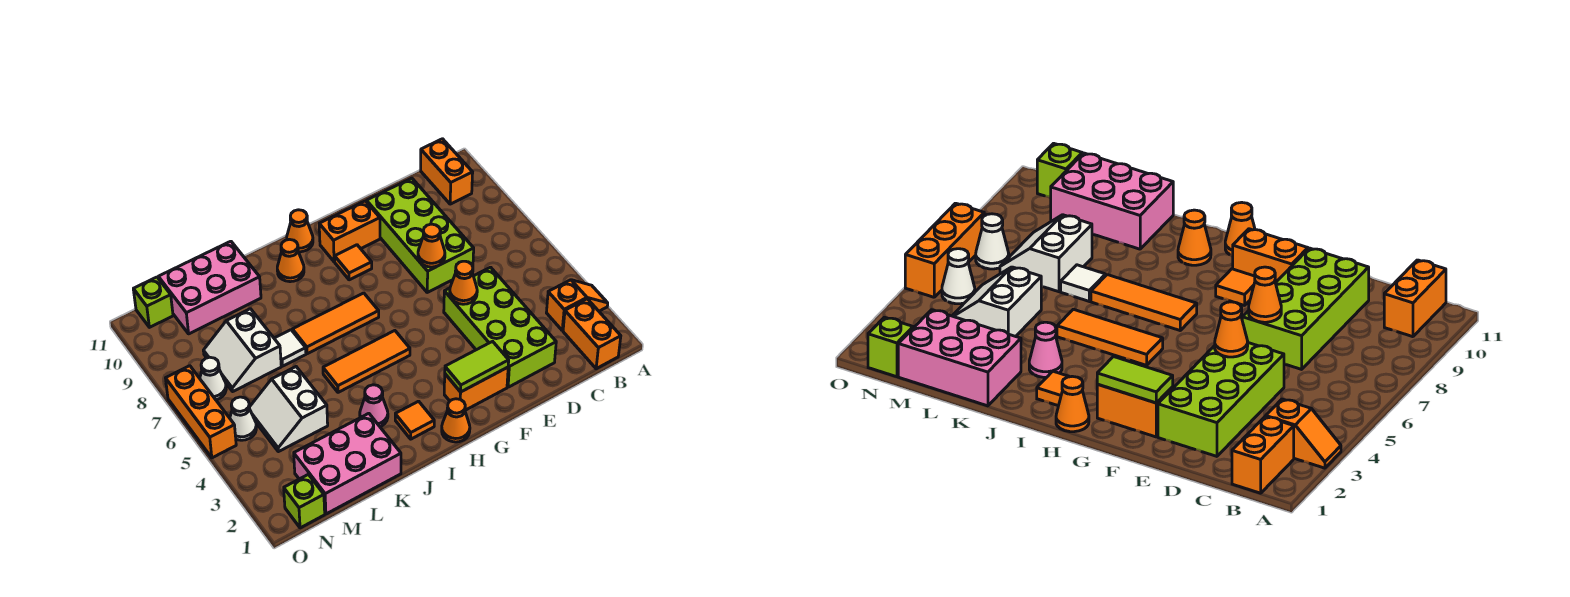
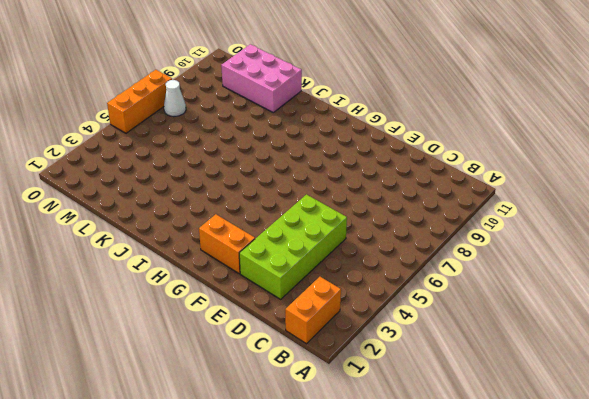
none -> orange 1x2 slope [546,280,608,330]
none -> orange 1x2 brick [421,139,473,204]
none -> lime 2x4 brick [367,178,474,292]

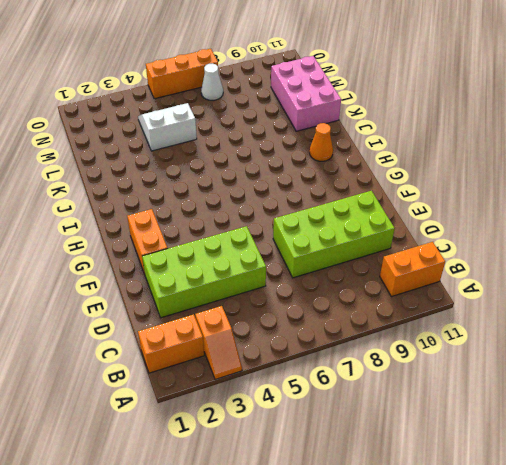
none -> orange 1x2 brick [319,201,380,262]
none -> orange 1x1 tile [335,245,372,280]
none -> orange 1x1 cone [442,399,470,442]

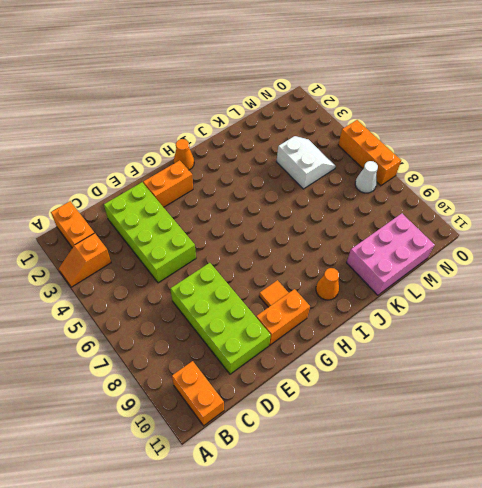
none -> orange 1x3 tile [323,331,410,392]
none -> orange 1x3 tile [292,293,379,354]
none -> orange 1x1 cone [287,210,313,252]

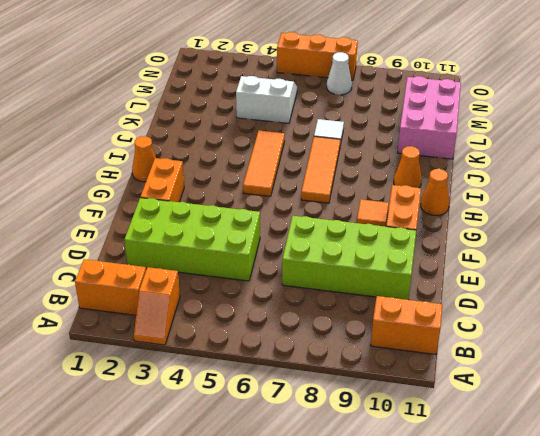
none -> orange 1x1 tile [395,401,434,439]
none -> pink 1x1 cone [360,385,388,427]
none -> pink 2x3 brick [294,413,401,514]

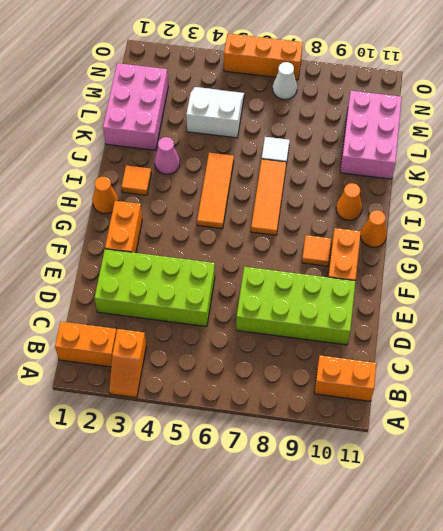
none -> white 2x2 slope [203,309,281,391]
none -> lime 1x1 brick [284,474,325,528]
none -> white 1x1 cone [230,397,256,440]

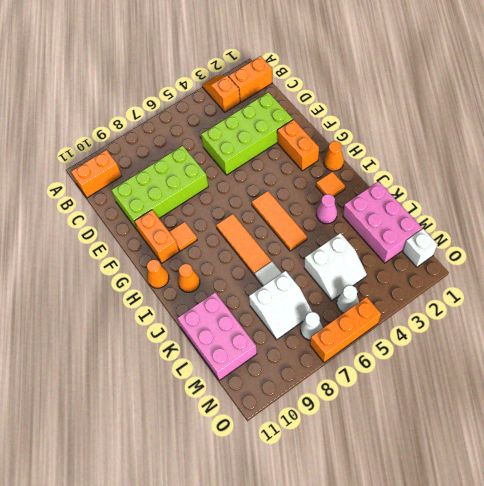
white 1x1 brick [403,229,438,267] -> lime 1x1 brick [284,474,325,528]
none -> lime 1x1 brick [133,277,173,327]
none -> orange 1x1 cone [450,261,477,304]
none -> orange 1x1 cone [418,224,445,267]

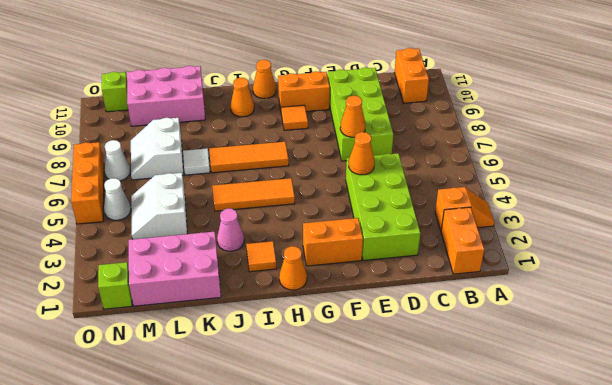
none -> lime 1x2 tile [445,341,509,392]

